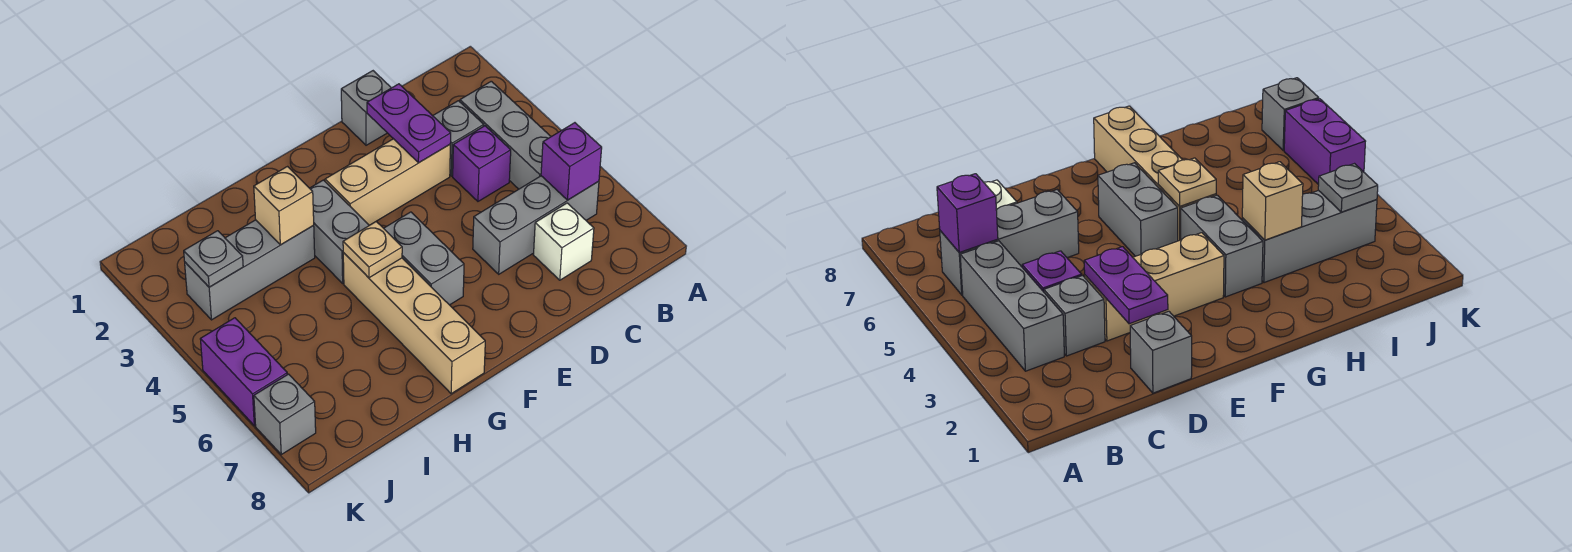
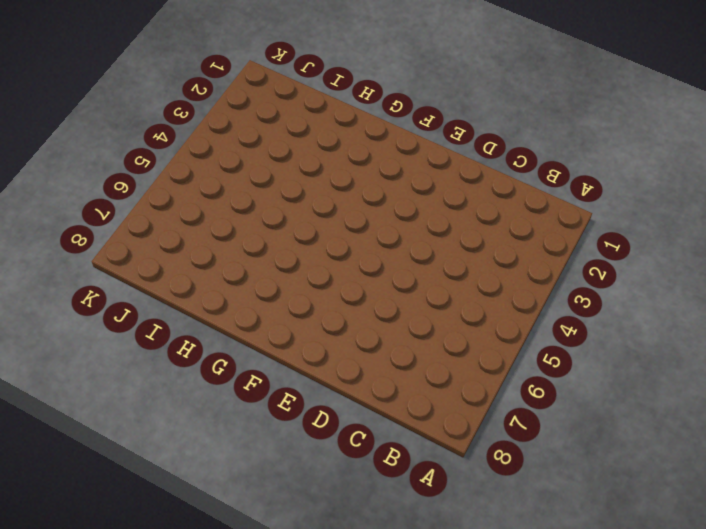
none -> grey 1x3 brick [460,81,551,189]
none -> grey 1x3 brick [473,176,599,274]
none -> grey 1x1 brick [433,101,484,176]

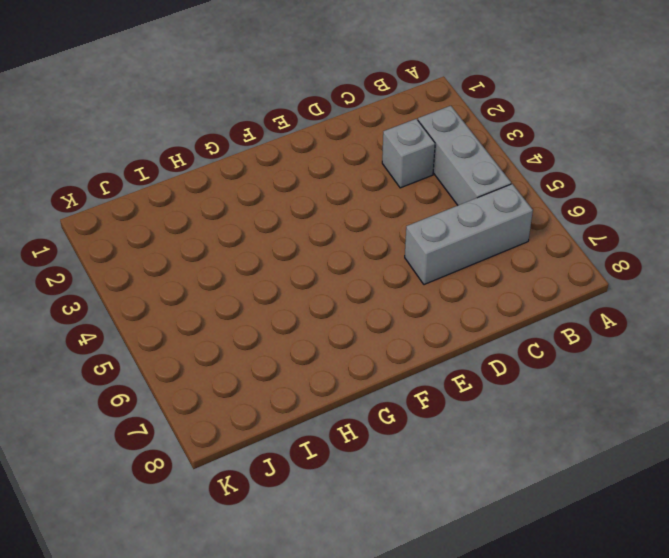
none -> purple 1x1 brick [453,126,511,201]
none -> white 1x1 brick [534,203,594,280]
none -> grey 1x1 brick [341,71,391,145]

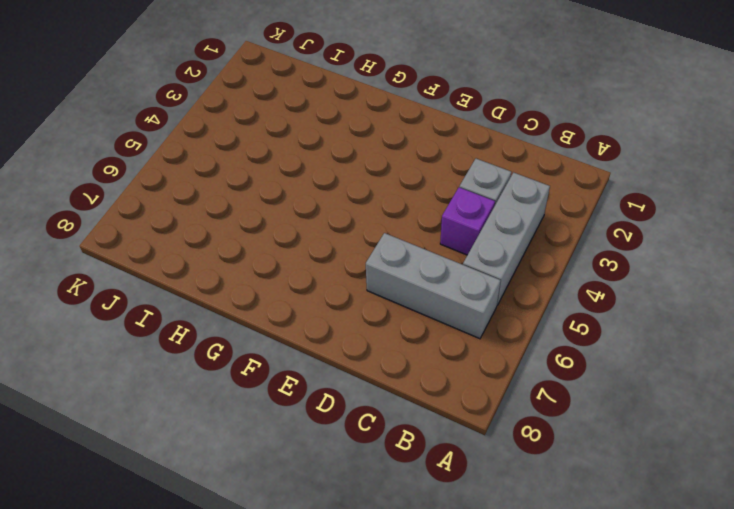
none -> white 1x1 brick [534,203,594,280]
none -> grey 1x1 brick [341,71,391,145]
none -> tan 1x3 brick [325,139,450,225]

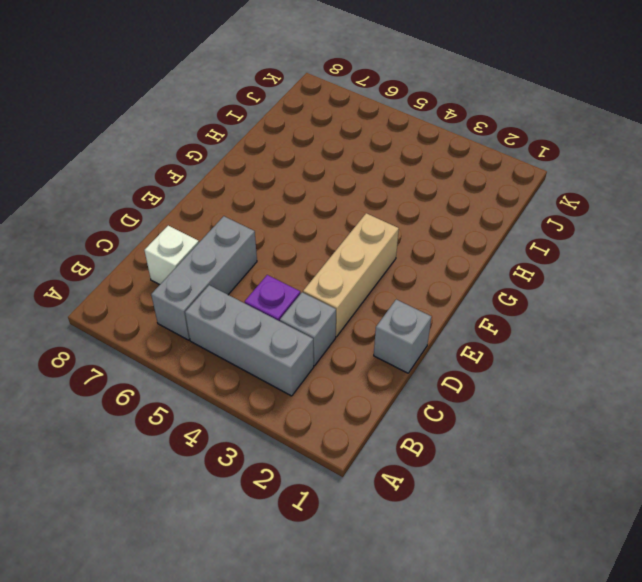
none -> grey 1x2 brick [384,212,464,305]
none -> grey 1x2 brick [310,180,369,283]
none -> tan 1x4 brick [343,253,485,394]

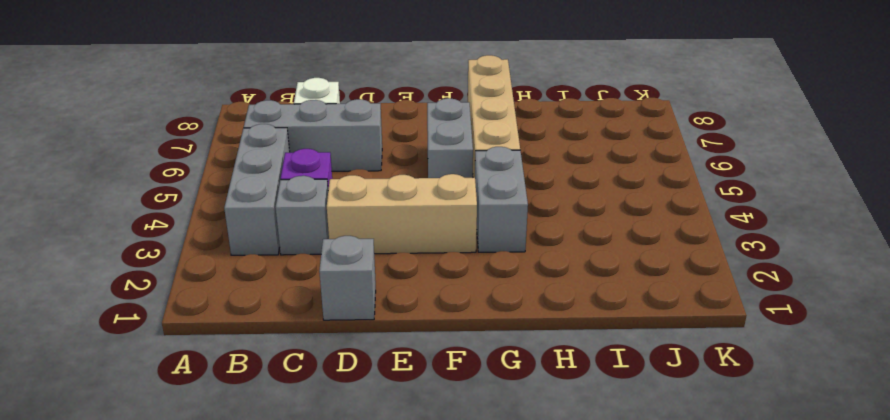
none -> grey 1x3 brick [185,220,315,320]
none -> purple 1x2 brick [200,318,287,426]
none -> grey 1x1 brick [254,374,316,454]

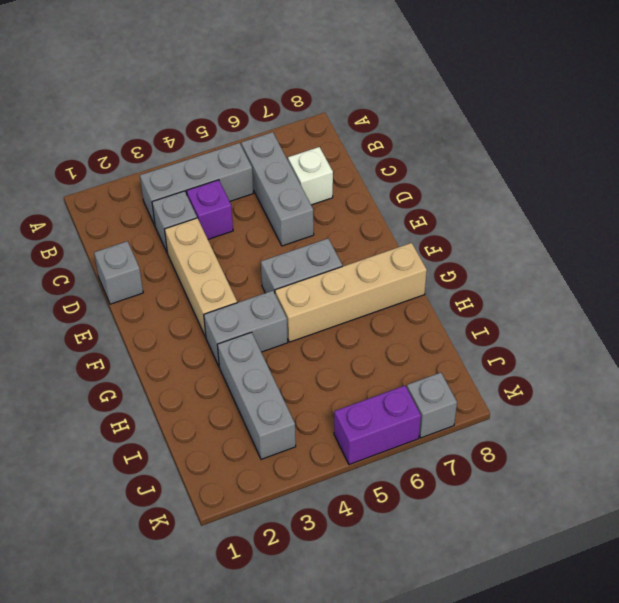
none -> purple 1x1 brick [541,123,602,200]
none -> purple 1x2 plate [367,84,451,163]
none -> tan 1x1 plate [343,222,402,278]

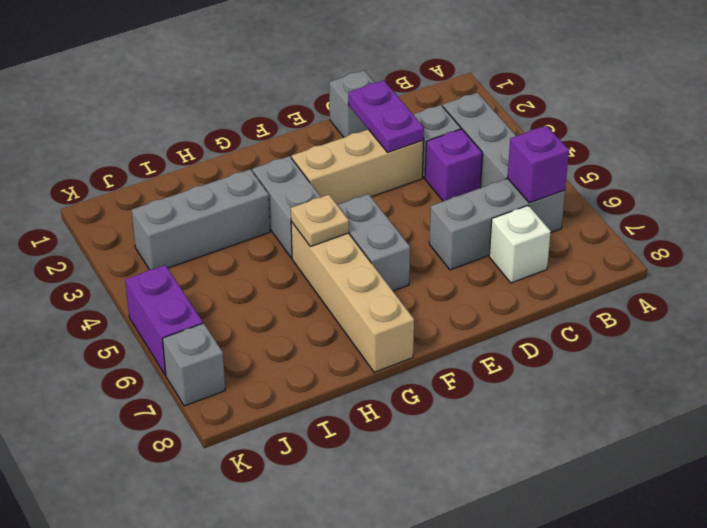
none -> tan 1x1 brick [254,167,314,245]
none -> grey 1x1 plate [184,231,243,287]

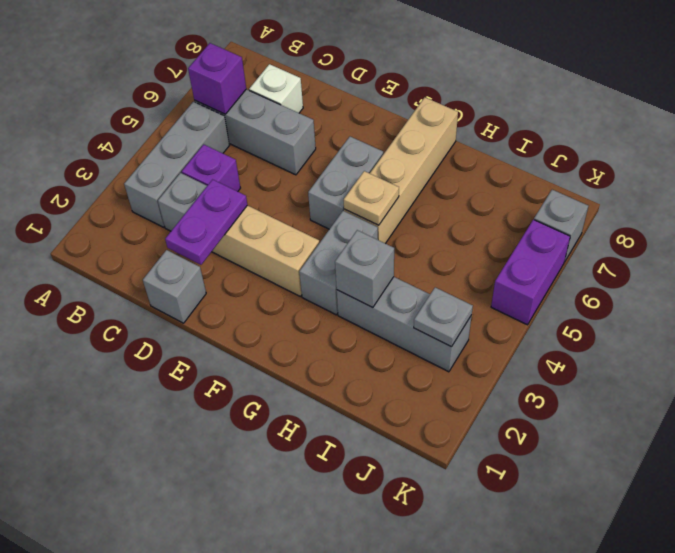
grey 1x1 brick [335,230,394,308] -> tan 1x1 brick [254,167,314,245]

